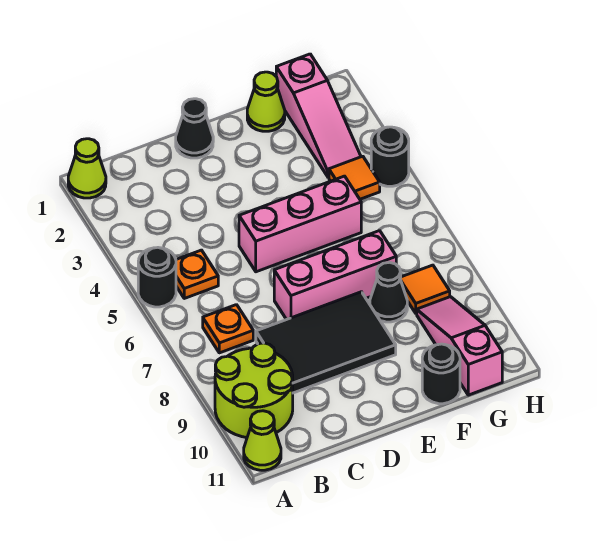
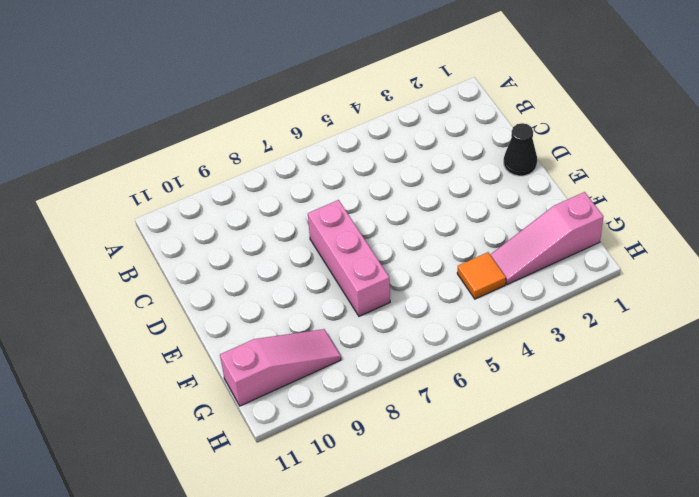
none -> lime 1x1 cone [68,139,106,198]
none -> black 1x1 round brick [138,248,176,307]
none -> lime 2x2 round brick [215,343,293,437]

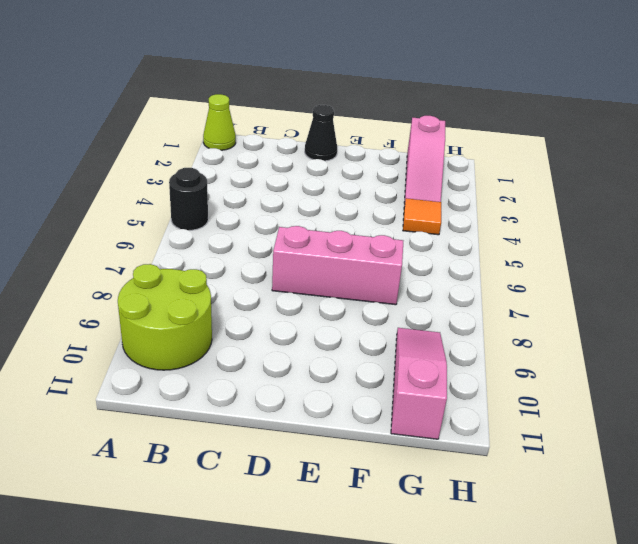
none -> lime 1x1 cone [244,411,281,470]
none -> orange 1x1 plate [176,250,218,298]
none -> orange 1x1 plate [203,305,253,353]

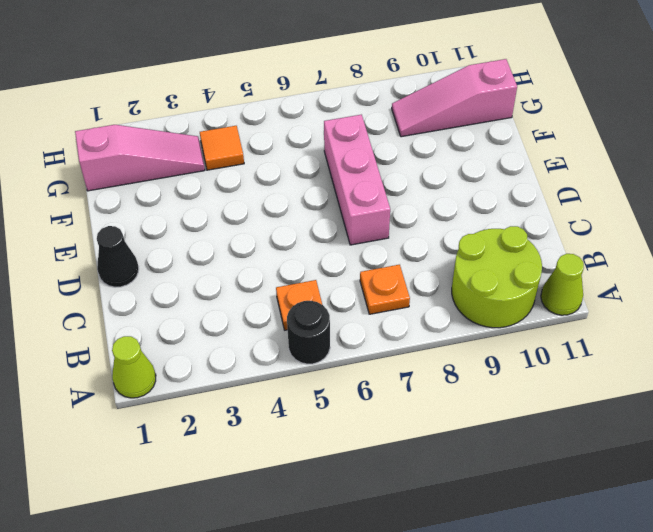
none -> black 2x3 tile [256,292,396,393]
none -> pink 1x3 brick [239,176,361,272]
none -> lime 1x1 cone [247,72,285,131]

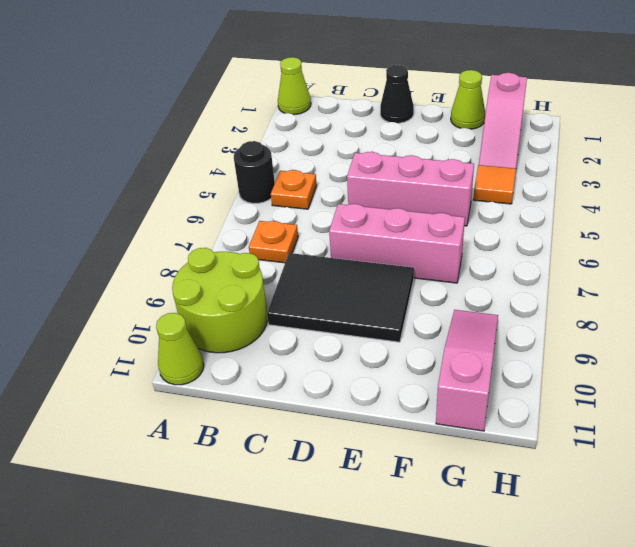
none -> black 1x1 cone [370,262,407,322]
none -> black 1x1 round brick [422,344,460,404]
none -> orange 1x1 tile [400,265,450,313]

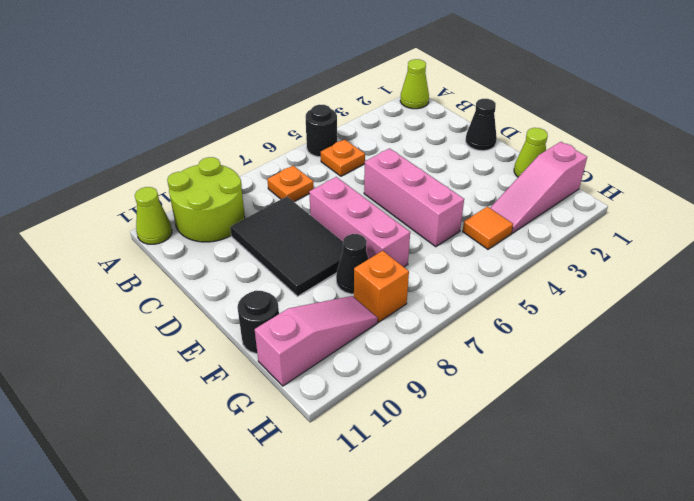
orange 1x1 brick [354,251,409,322] -> orange 1x1 tile [400,265,450,313]
none -> black 1x1 round brick [371,127,409,186]

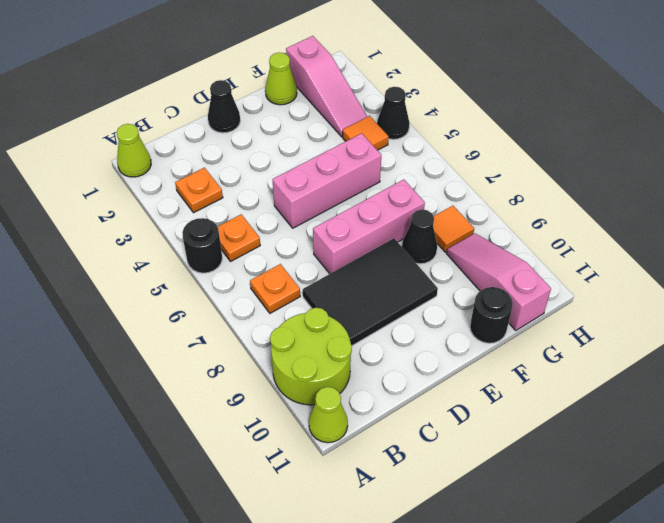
orange 1x1 plate [175,168,223,213] -> none
black 1x1 cone [377,87,410,139] -> black 1x1 round brick [371,127,409,186]

